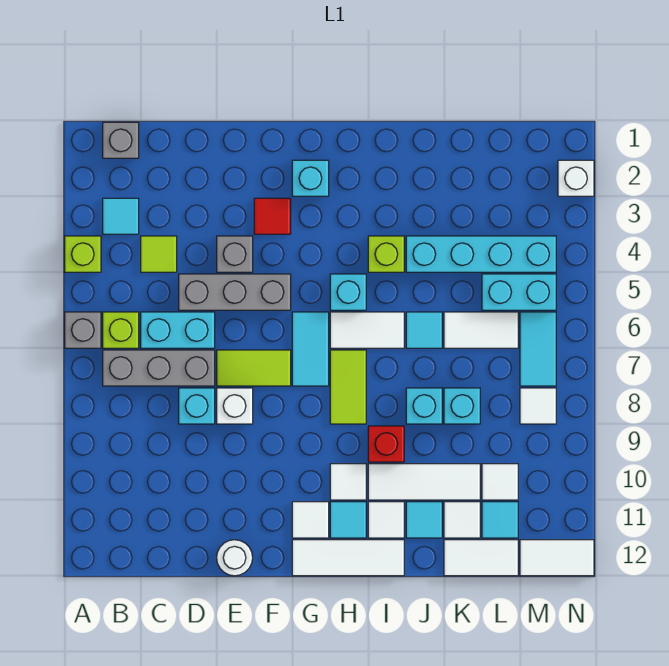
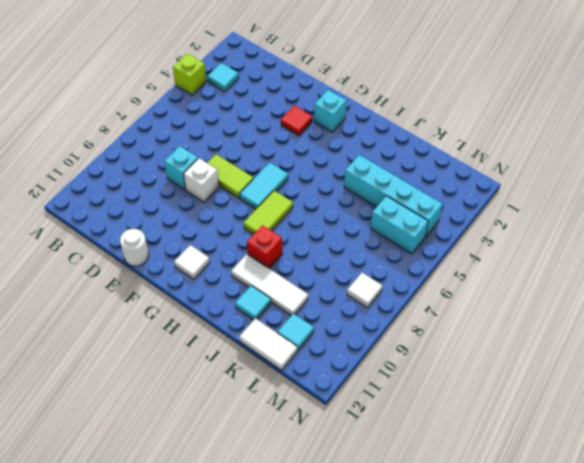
none -> grey 1x1 brick [65,312,101,348]
none -> grey 1x1 brick [103,122,139,158]
none -> lime 1x1 brick [103,312,139,348]
none -> grey 1x3 brick [103,350,215,386]

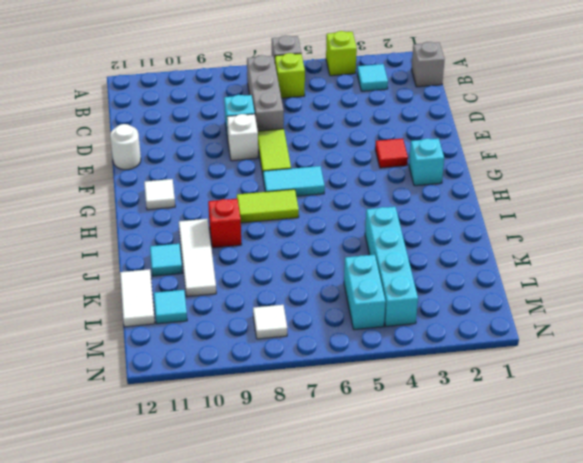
none -> lime 1x1 tile [141,236,177,272]
none -> cyan 1x2 brick [141,312,215,348]
none -> grey 1x3 brick [179,274,291,310]
none -> grey 1x1 brick [217,236,253,272]

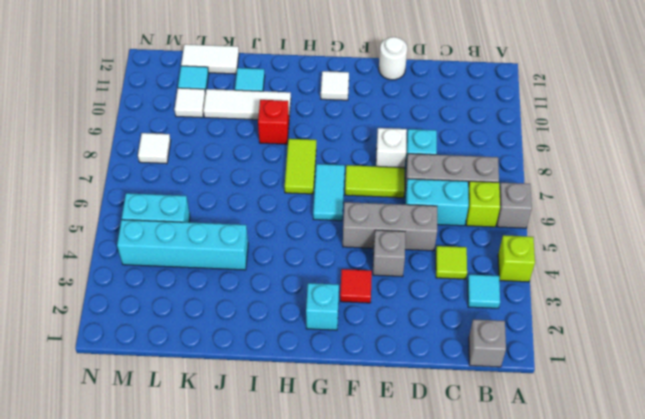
none -> white 1x3 tile [292,540,404,576]
none -> cyan 1x1 brick [330,274,366,310]
none -> white 1x2 tile [330,312,404,348]
none -> white 1x1 tile [330,464,366,500]

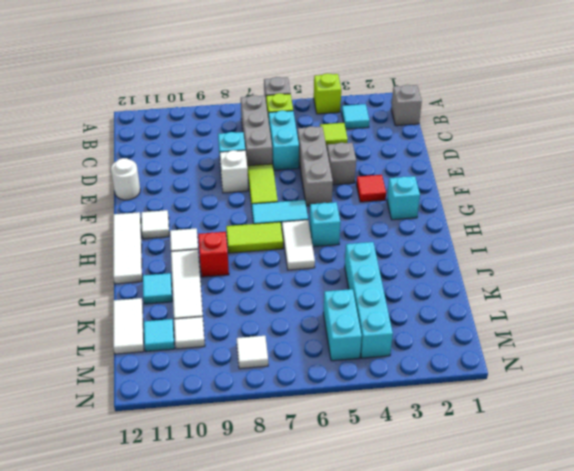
none -> cyan 1x1 tile [330,502,366,538]
none -> lime 1x1 brick [368,236,404,272]
none -> white 1x1 tile [368,502,404,538]
none -> cyan 1x1 tile [406,312,442,348]

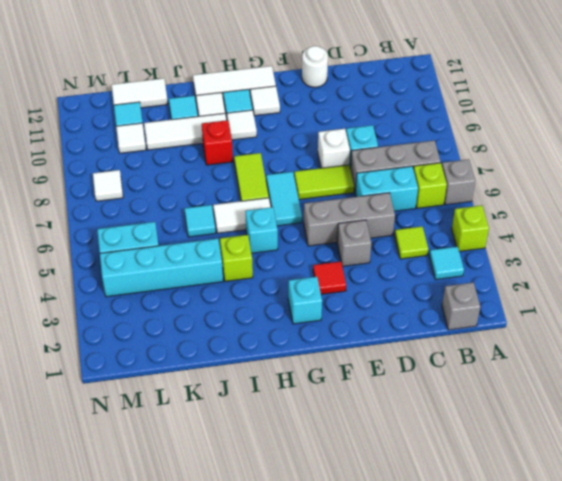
none -> cyan 1x1 brick [406,388,442,424]
none -> white 1x2 tile [444,312,518,348]
none -> cyan 1x1 brick [444,388,480,424]
none -> white 1x1 tile [444,502,480,538]

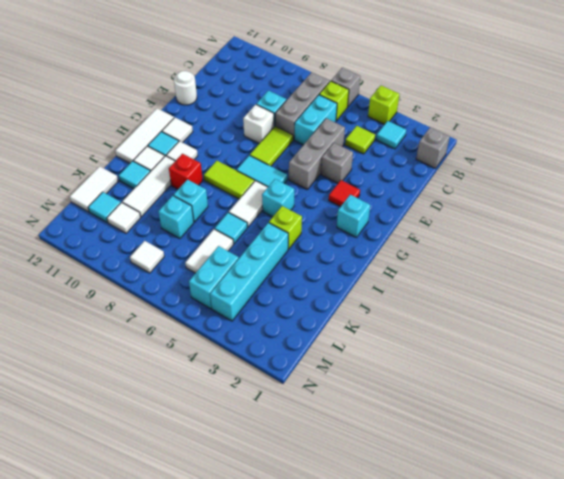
none -> white 1x1 tile [444,502,480,538]
none -> cyan 1x2 tile [520,312,556,386]
none -> white 1x2 tile [520,540,594,576]
none -> white 1x1 brick [558,160,594,196]

